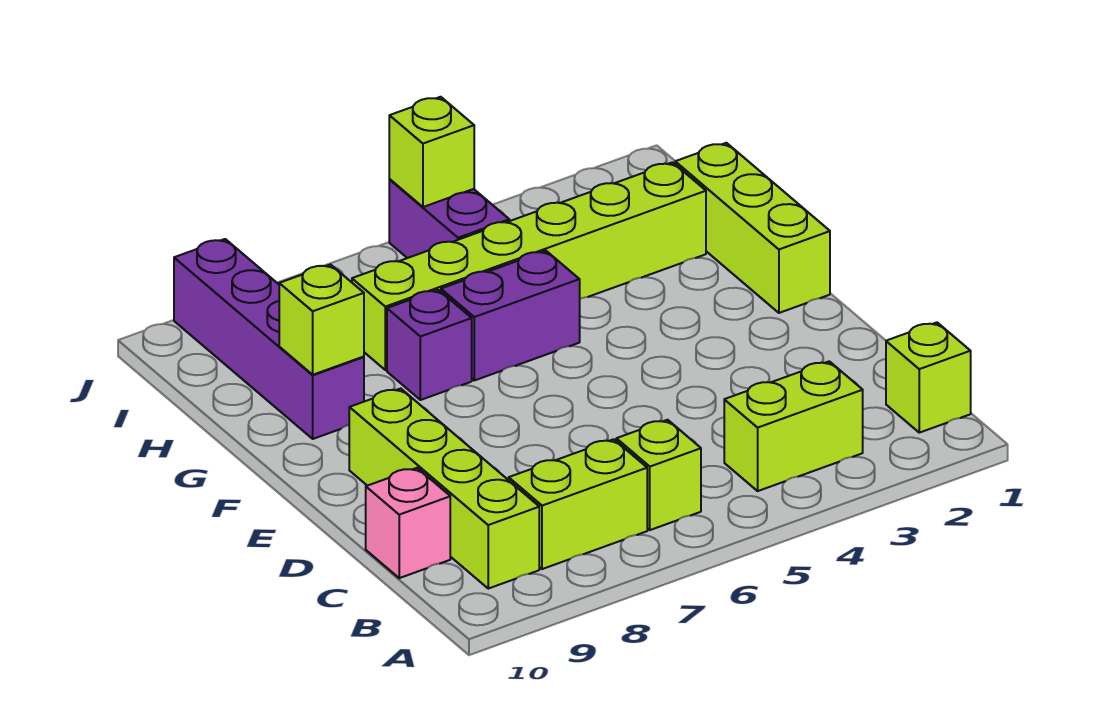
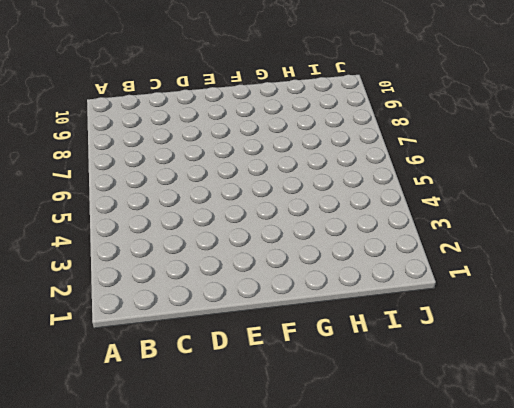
none -> lime 1x1 brick [886,322,971,433]
none -> lime 1x2 brick [724,361,863,491]
none -> lime 1x1 brick [616,420,701,530]

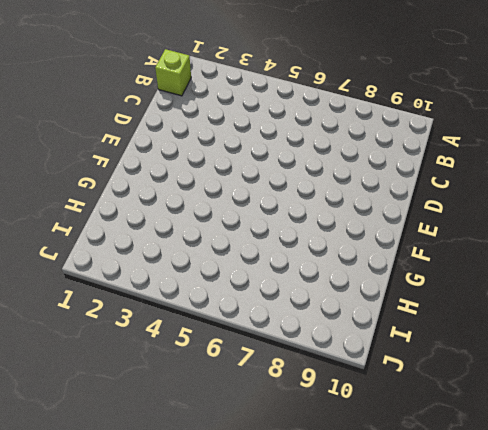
none -> lime 1x2 brick [724,361,863,491]
none -> lime 1x1 brick [616,420,701,530]
none -> lime 1x2 brick [509,439,647,569]

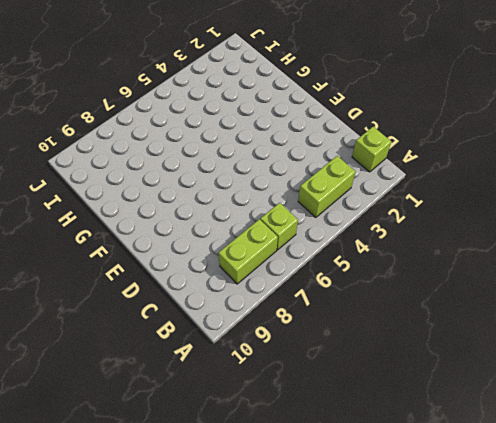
none -> lime 1x4 brick [349,389,539,589]
none -> pink 1x1 brick [366,468,450,578]
none -> lime 1x3 brick [675,143,830,313]

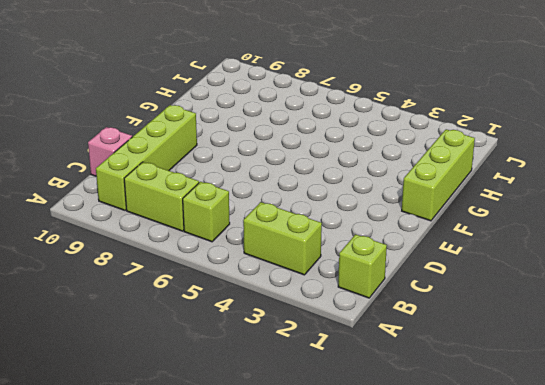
none -> purple 1x2 brick [441,251,580,380]
none -> purple 1x1 brick [387,290,472,400]
none -> purple 1x4 brick [174,239,364,439]

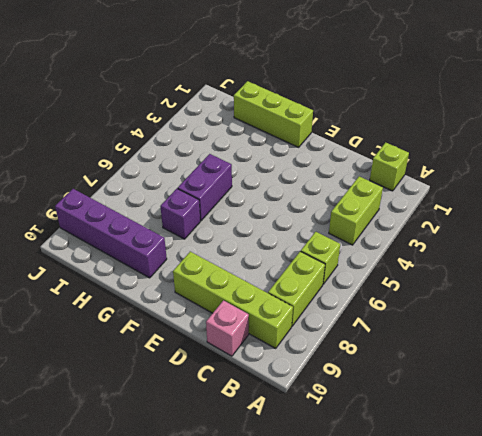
none -> lime 1x6 brick [352,162,706,370]
none -> purple 1x2 brick [389,180,509,258]
none -> lime 1x1 brick [279,265,364,375]

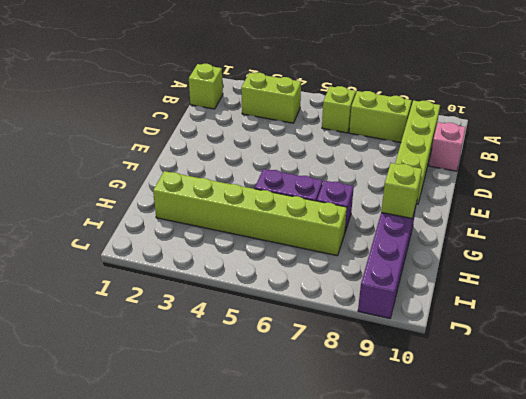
none -> lime 1x3 brick [675,143,830,313]
none -> purple 1x2 brick [389,180,509,258]
none -> lime 1x1 brick [389,97,474,207]

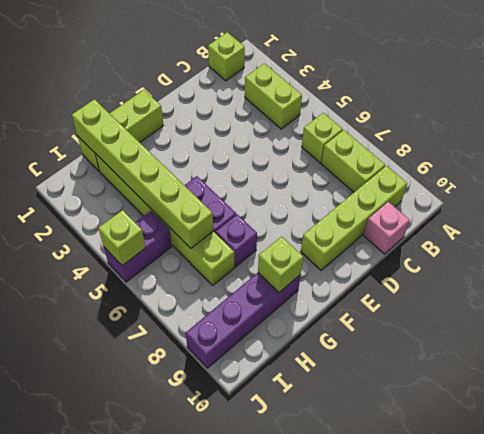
lime 1x6 brick [72,99,213,248] -> none

